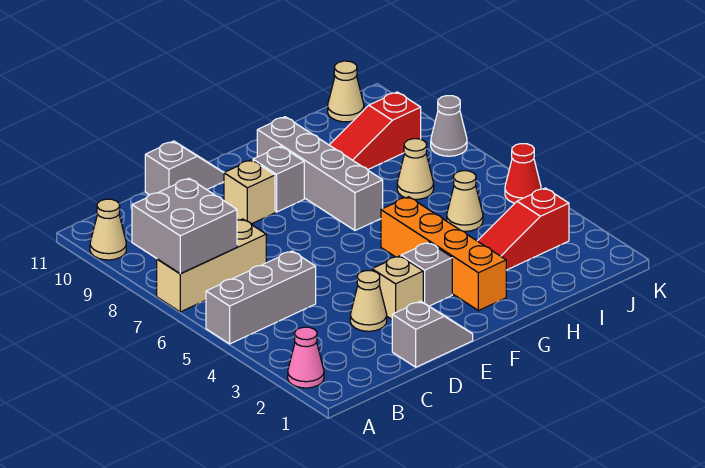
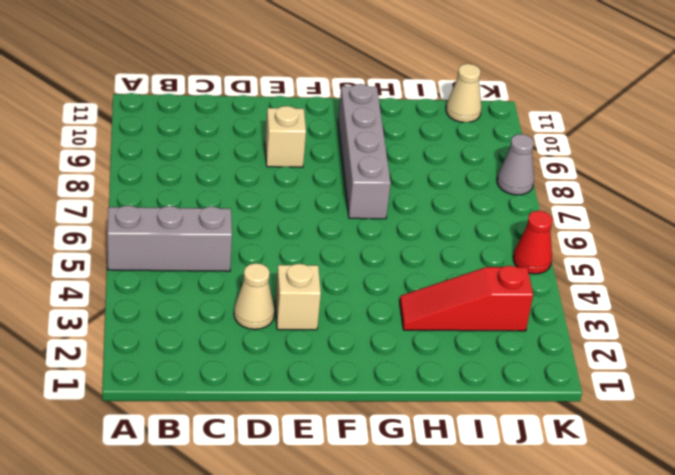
none -> pink 1x1 cone [288,327,324,388]
none -> tan 1x3 brick [157,219,266,312]
none -> tan 1x1 cone [90,199,126,260]

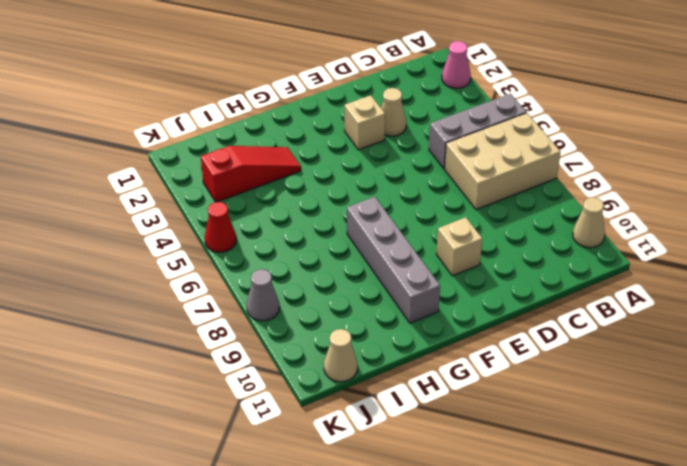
tan 2x3 brick [444,113,560,210] -> tan 1x3 brick [157,219,266,312]
none -> grey 1x2 slope [392,301,473,367]
none -> grey 1x2 slope [145,141,224,195]
none -> grey 1x1 brick [401,242,452,306]

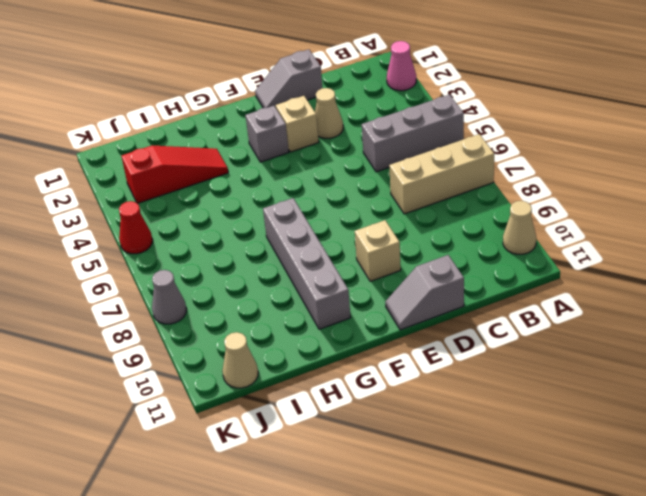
none -> grey 1x1 brick [253,146,304,212]
none -> orange 1x4 brick [381,197,506,311]
none -> red 1x3 slope [330,92,421,170]

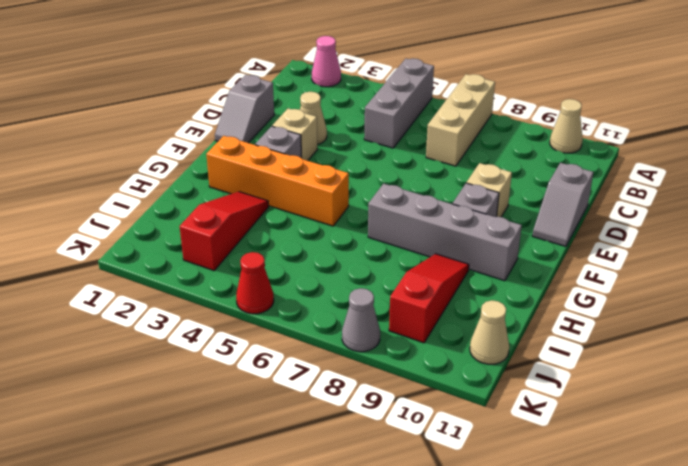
none -> tan 1x1 cone [447,171,483,231]
none -> tan 1x1 cone [397,139,434,199]
none -> grey 2x2 brick [132,178,237,274]

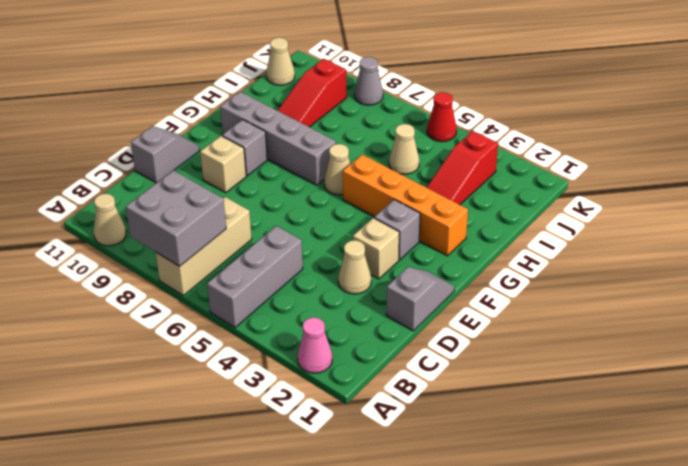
tan 1x1 cone [324,144,350,195] -> tan 1x1 cone moved to [397,139,434,199]

